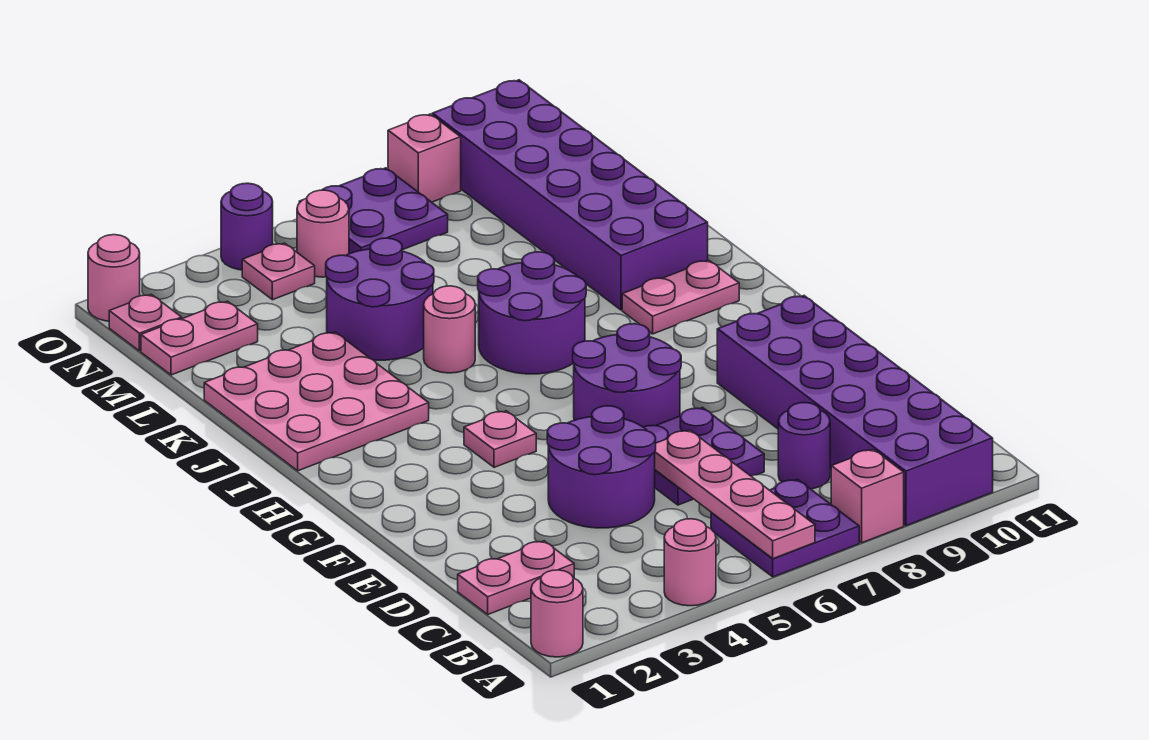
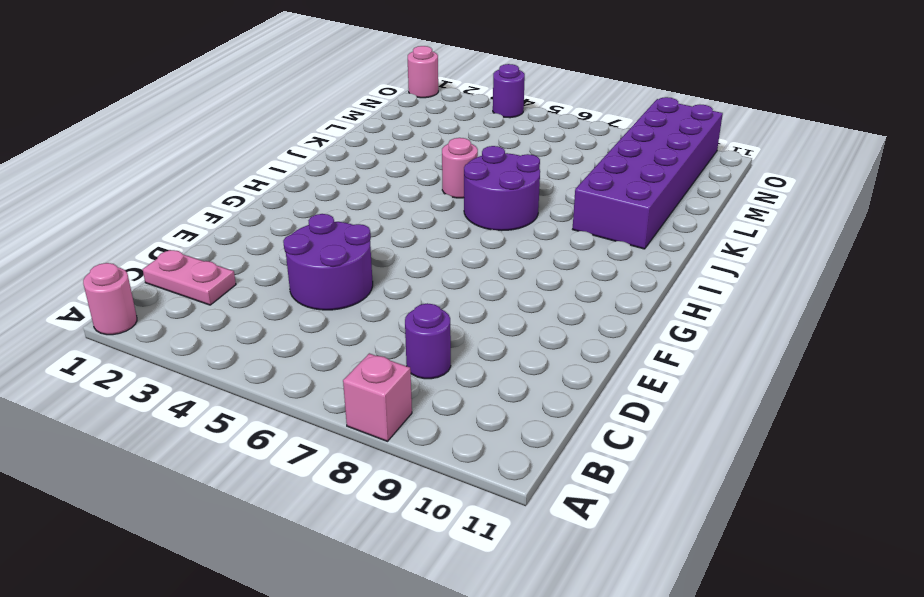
none -> pink 1x1 round brick [664,519,716,606]
none -> purple 2x2 plate [711,479,859,577]
none -> purple 2x6 brick [717,296,993,526]

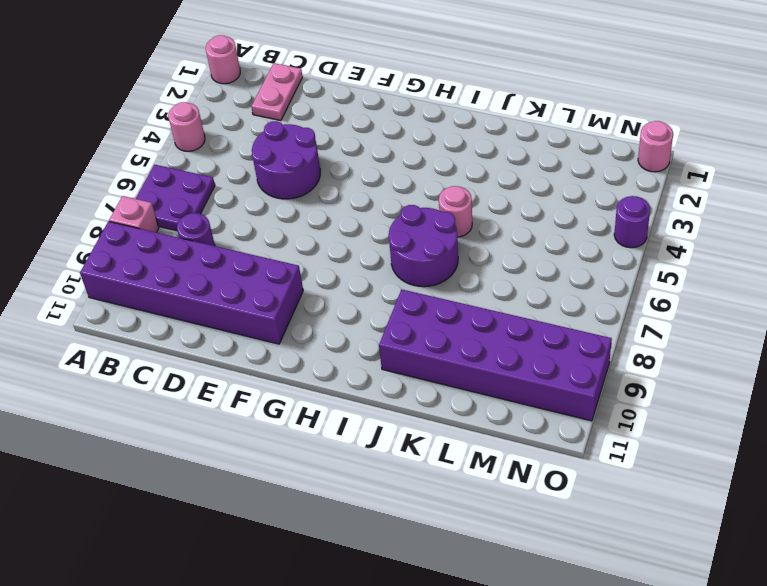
none -> purple 2x2 plate [644,407,764,505]
none -> purple 2x2 round brick [573,324,681,427]
none -> pink 1x1 plate [464,411,536,467]

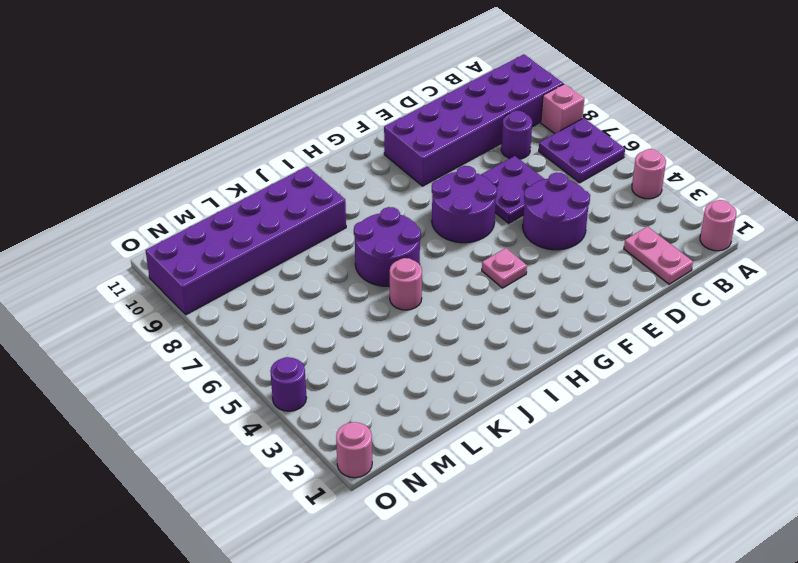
none -> pink 3x3 plate [204,332,429,471]
none -> pink 1x2 plate [622,260,739,334]
none -> purple 2x2 round brick [326,238,434,360]

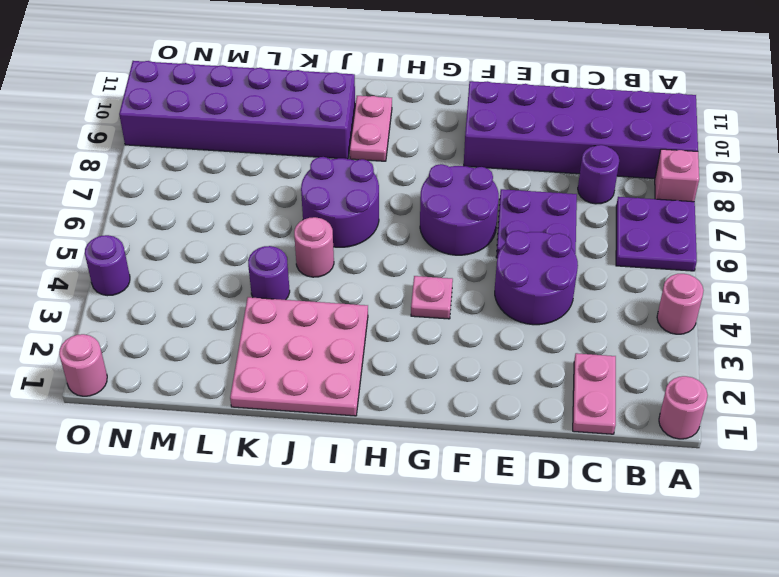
purple 1x1 round brick [248,246,290,300] -> purple 2x2 round brick [326,238,434,360]
none -> pink 1x2 plate [141,301,258,375]
none -> pink 1x1 plate [109,294,182,351]
none -> pink 1x1 plate [242,243,315,300]

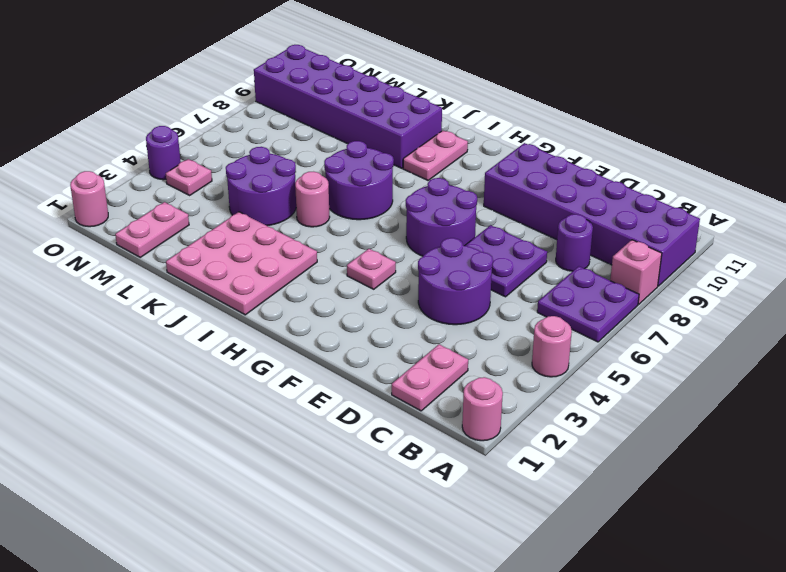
none -> pink 1x1 plate [109,294,182,351]
none -> pink 1x1 round brick [297,190,349,277]
none -> purple 2x2 plate [299,168,448,254]

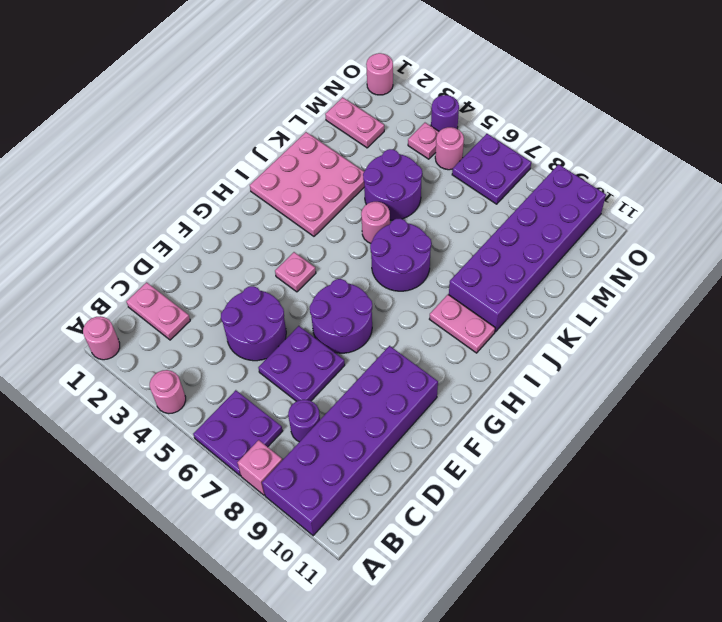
none -> pink 1x1 plate [109,294,182,351]
none -> pink 1x1 brick [388,114,461,202]
none -> pink 1x4 plate [655,430,815,559]

